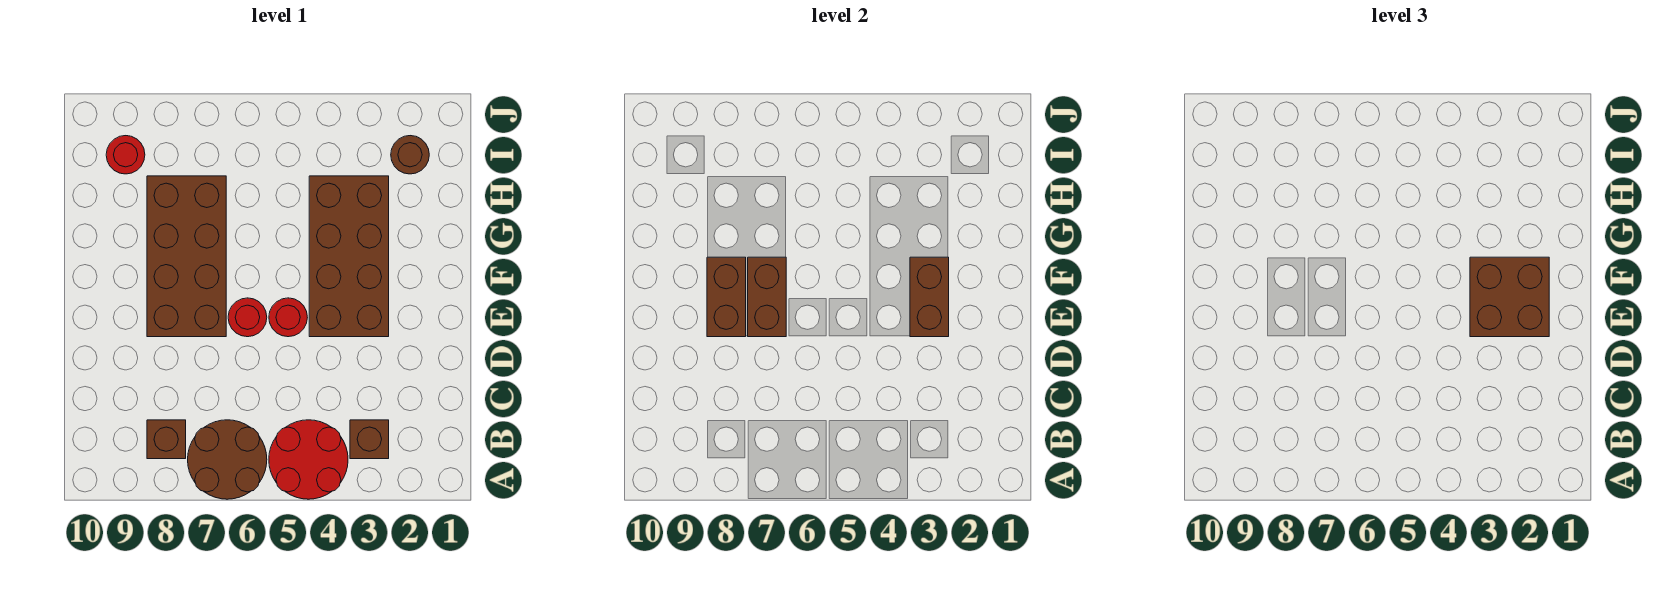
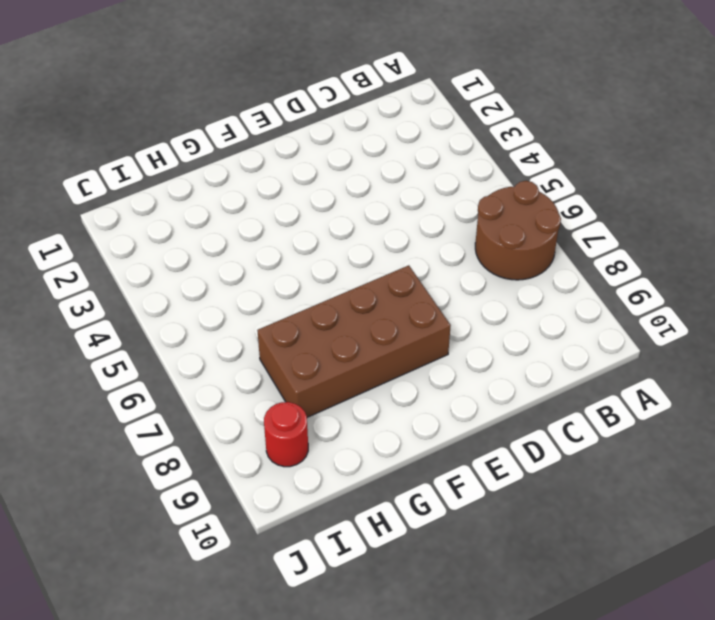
none -> red 2x2 round brick [269,420,348,499]
none -> brown 1x1 brick [350,420,389,459]
none -> brown 1x1 brick [147,420,186,459]

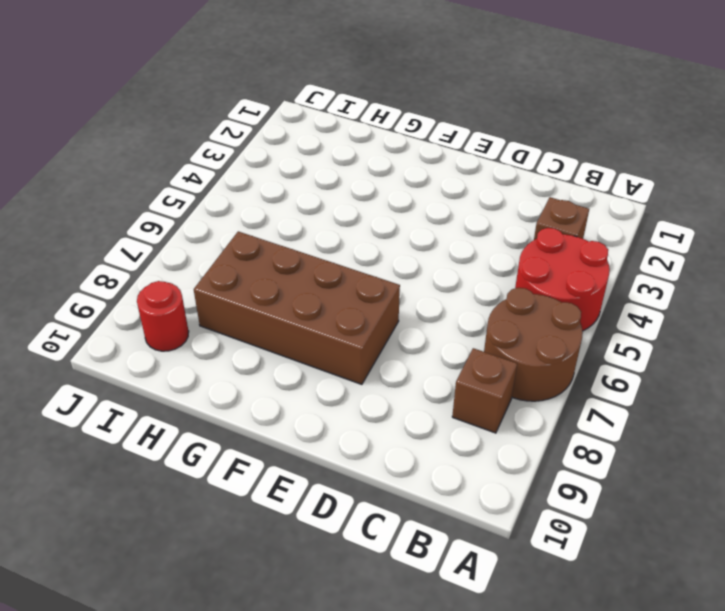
none -> brown 2x4 brick [309,176,389,337]
none -> red 1x1 round brick [269,298,307,337]
none -> red 1x1 round brick [228,298,267,337]

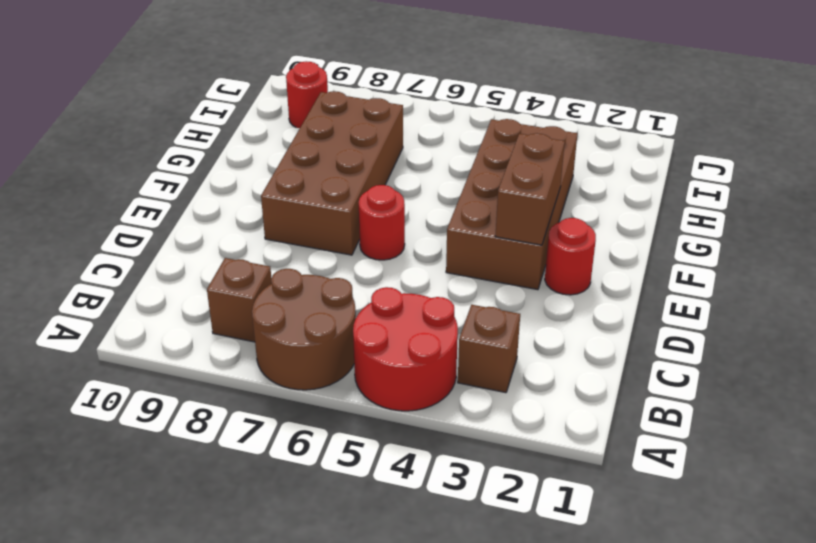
red 1x1 round brick [545,218,596,295] -> red 1x1 round brick moved to [269,298,307,337]
none -> brown 1x1 round brick [391,136,429,174]
none -> brown 1x2 brick [748,257,786,337]
none -> brown 1x2 brick [707,257,746,337]

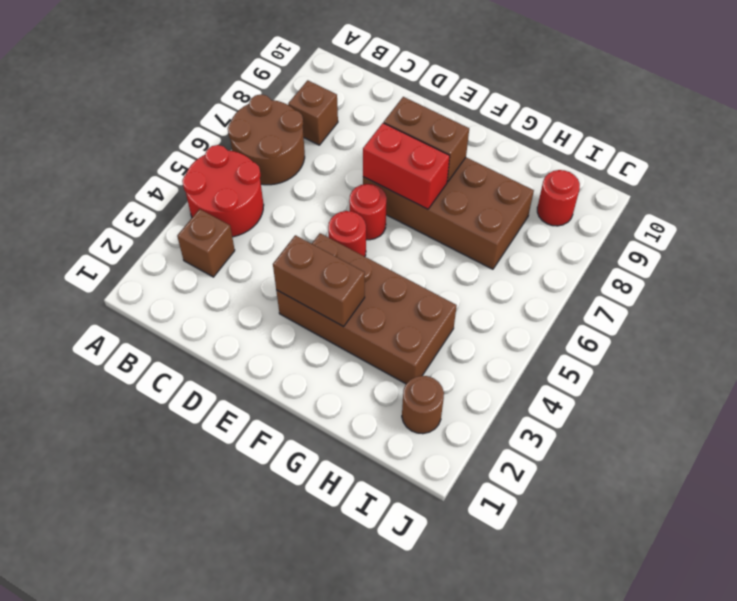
red 1x2 brick [363,123,450,209] -> brown 1x2 brick [748,257,786,337]
none -> brown 2x2 brick [1470,257,1549,337]

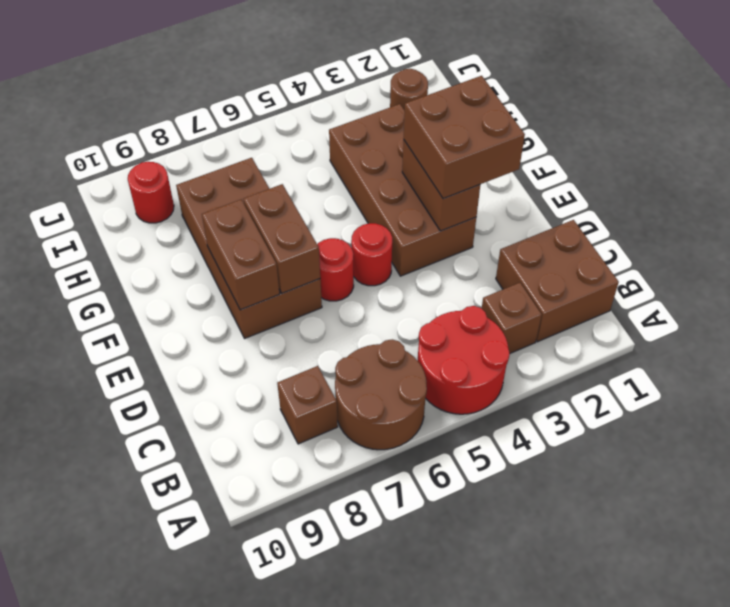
brown 2x2 brick [496,220,619,342] -> none

